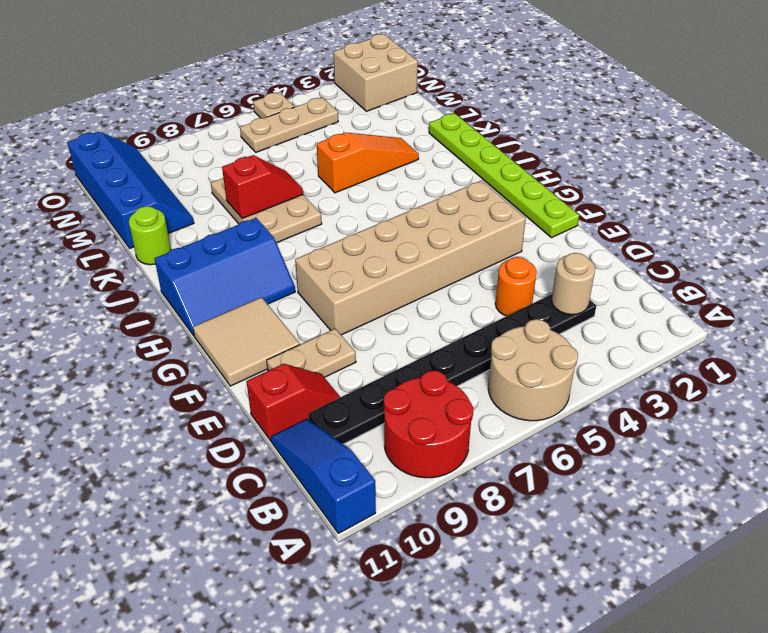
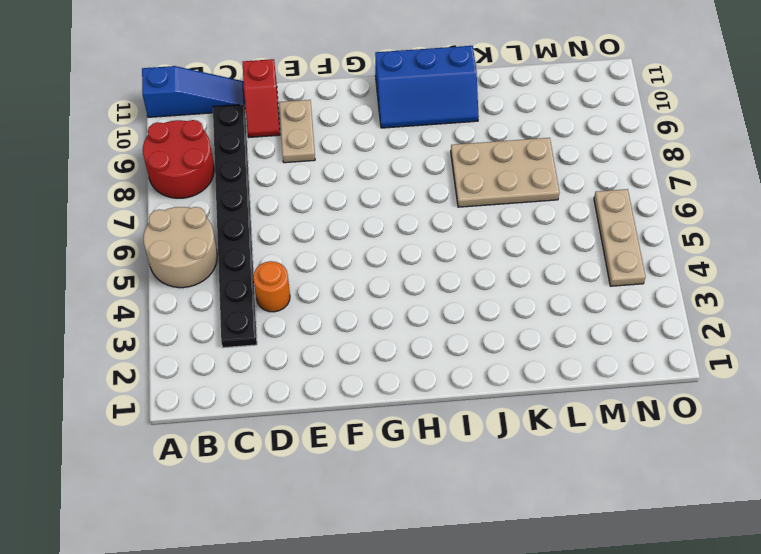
blue 2x3 slope [375,46,479,128] -> blue 2x3 slope turned to [154,218,295,336]
none -> lime 1x6 plate [429,113,579,238]
none -> tan 2x6 brick [295,180,526,335]
none -> tan 2x2 tile [193,297,300,386]

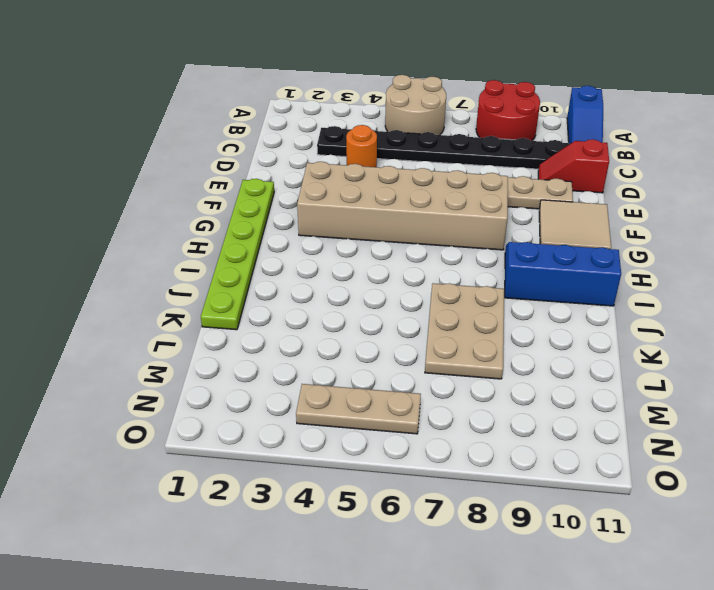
none -> orange 1x3 slope [317,133,419,193]
none -> lime 1x1 round brick [129,206,171,265]
none -> blue 2x4 slope [68,131,194,248]

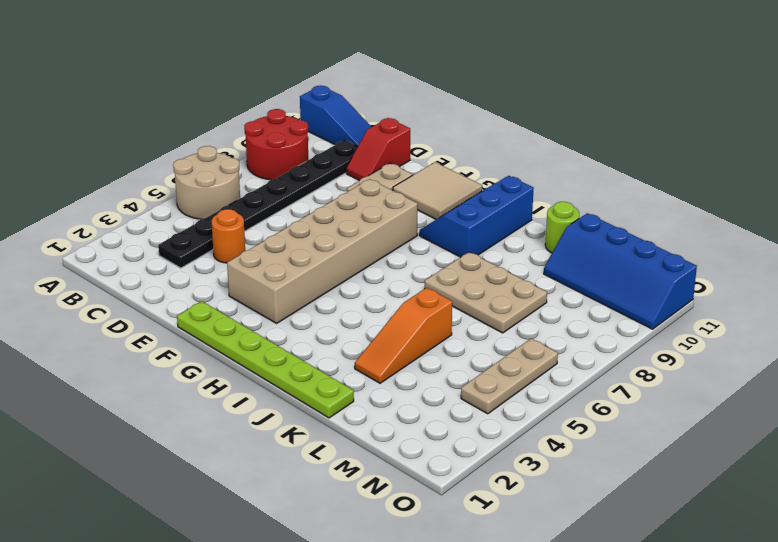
none -> tan 2x2 brick [333,34,418,111]
none -> tan 1x1 plate [253,92,294,118]
none -> tan 1x1 round brick [551,253,595,315]

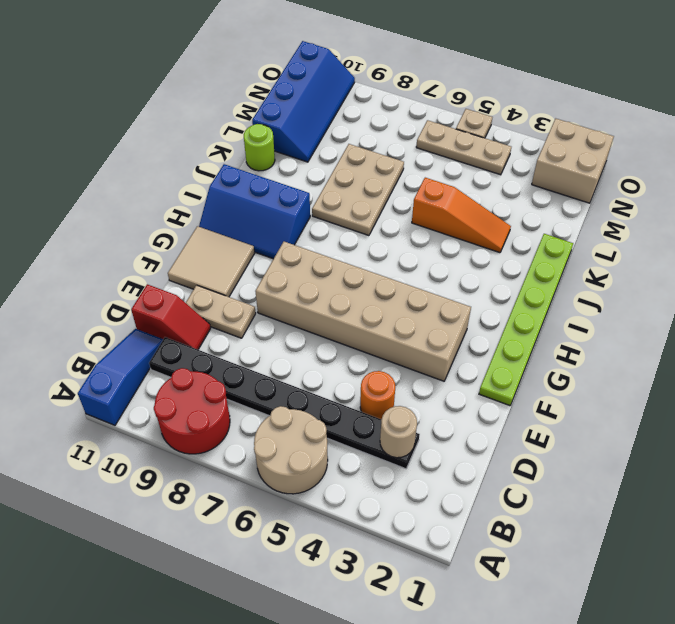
none -> red 1x2 slope [222,155,303,218]

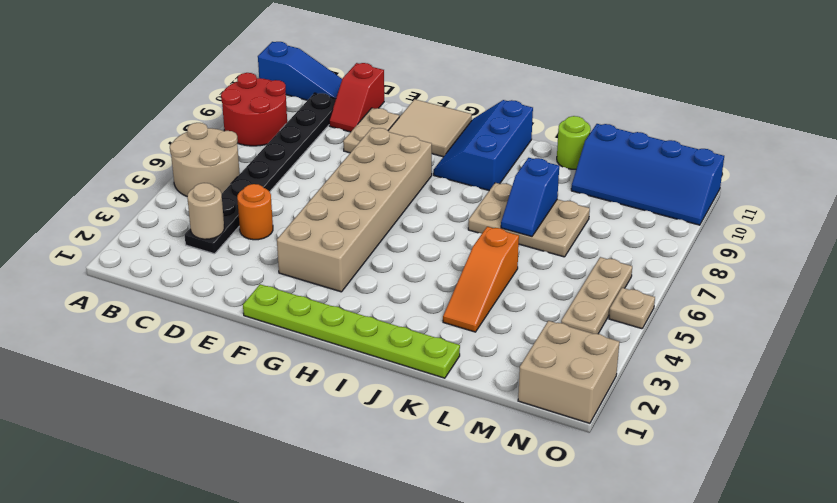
blue 1x2 slope [501,158,559,236] -> red 1x2 slope [222,155,303,218]

